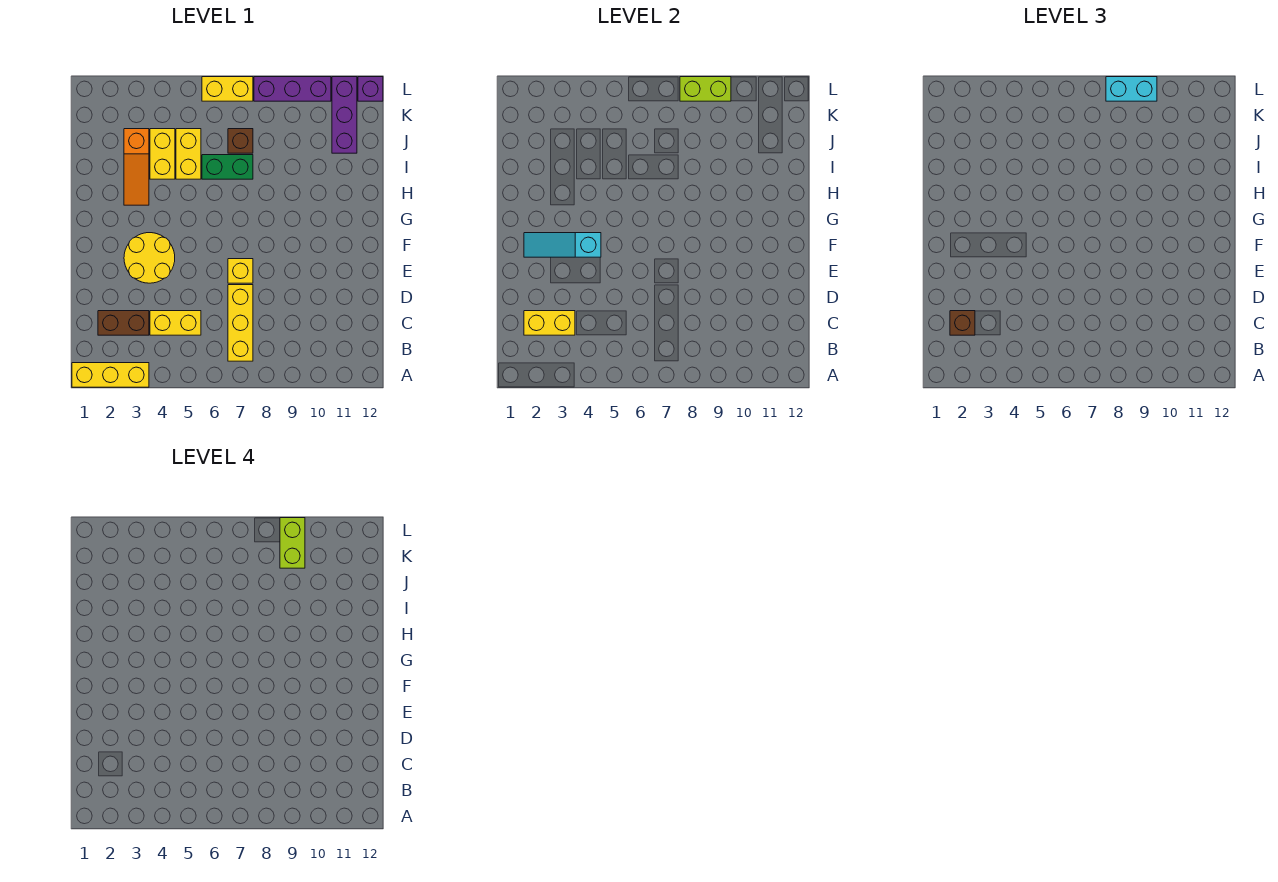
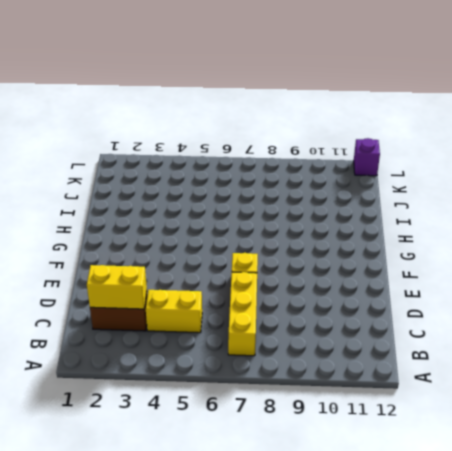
none -> yellow 1x3 brick [72,363,149,387]
none -> yellow 2x2 round brick [124,233,175,283]
none -> orange 1x3 slope [124,129,149,205]

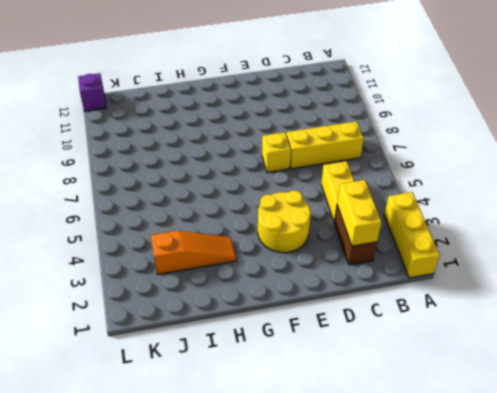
none -> yellow 1x2 brick [150,129,175,179]
none -> yellow 1x2 brick [176,129,201,179]
none -> green 1x2 brick [202,155,253,179]

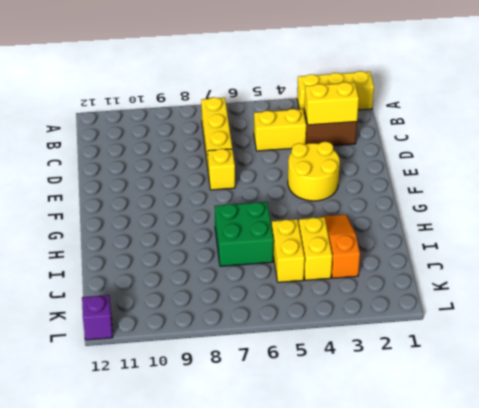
green 2x2 brick [215,202,274,266] -> green 1x2 brick [202,155,253,179]
none -> brown 1x1 brick [228,129,253,153]
none -> purple 1x3 brick [332,77,357,153]
none -> yellow 1x2 brick [202,77,253,101]

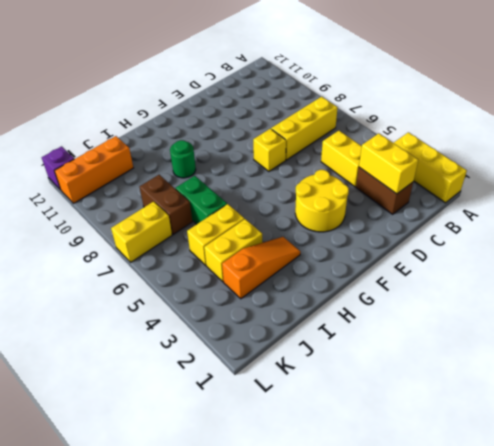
green 1x1 round brick [170,140,196,178] -> none
brown 1x2 brick [140,175,192,235] -> brown 1x1 brick [228,129,253,153]
orange 1x3 brick [55,136,133,203] -> purple 1x3 brick [332,77,357,153]
yellow 1x2 brick [111,202,172,262] -> yellow 1x2 brick turned to [202,77,253,101]
none -> purple 1x3 brick [254,77,331,101]
none -> cyan 1x3 slope [524,233,601,257]
none -> lime 1x2 brick [680,77,731,101]

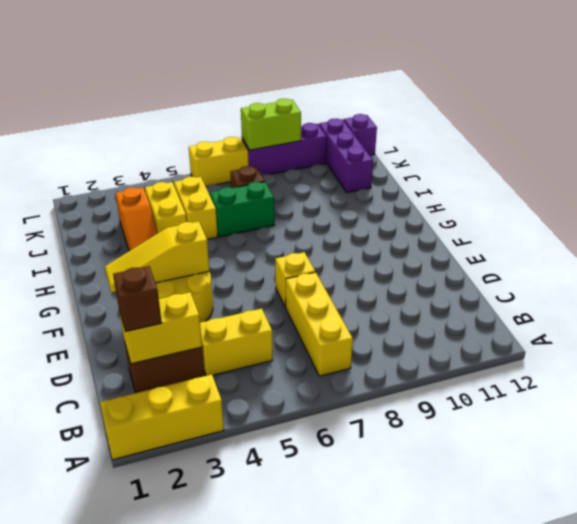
yellow 1x3 slope [105,221,210,292] -> cyan 1x3 slope [524,233,601,257]
none -> cyan 1x2 brick [1106,77,1157,101]
none -> lime 1x2 brick [280,518,305,568]

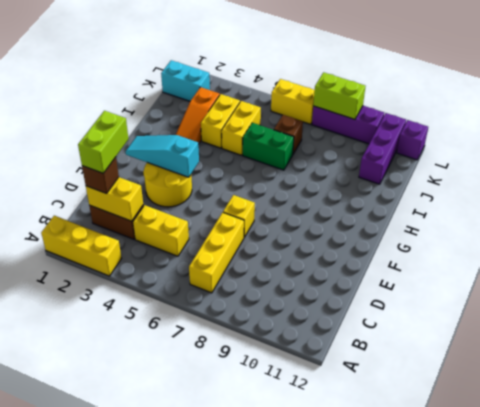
lime 1x2 brick [78,111,128,173] -> lime 1x2 brick moved to [280,518,305,568]
cyan 1x2 brick [161,60,210,101] -> cyan 1x2 brick moved to [1106,77,1157,101]

